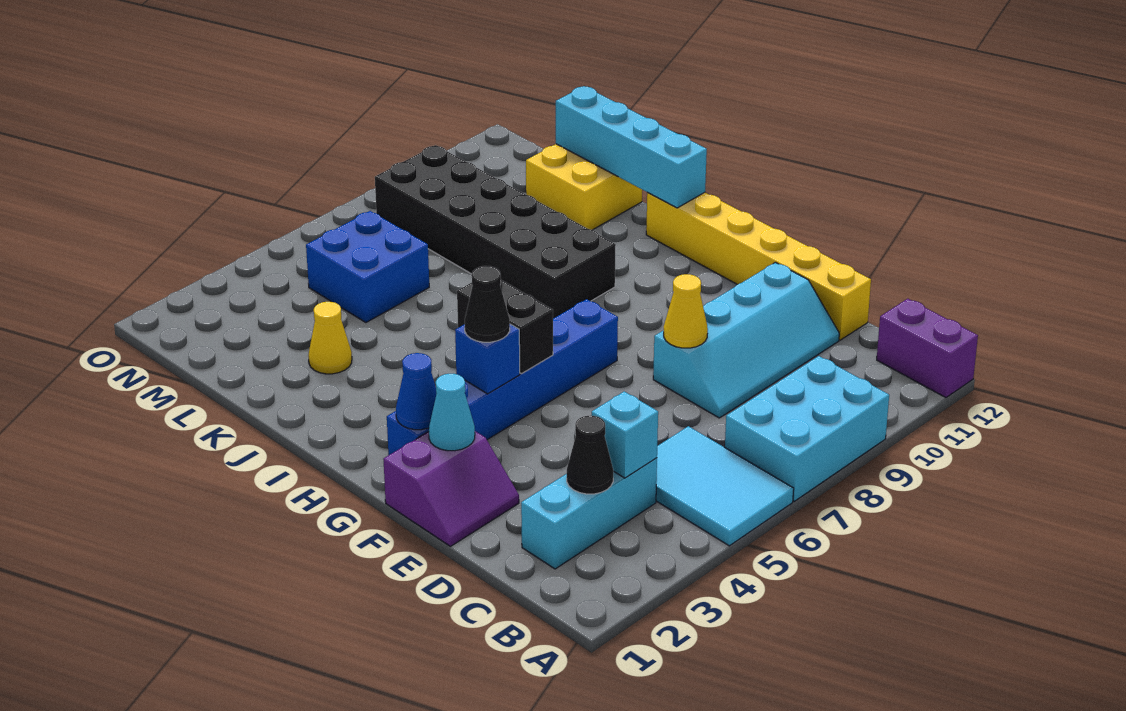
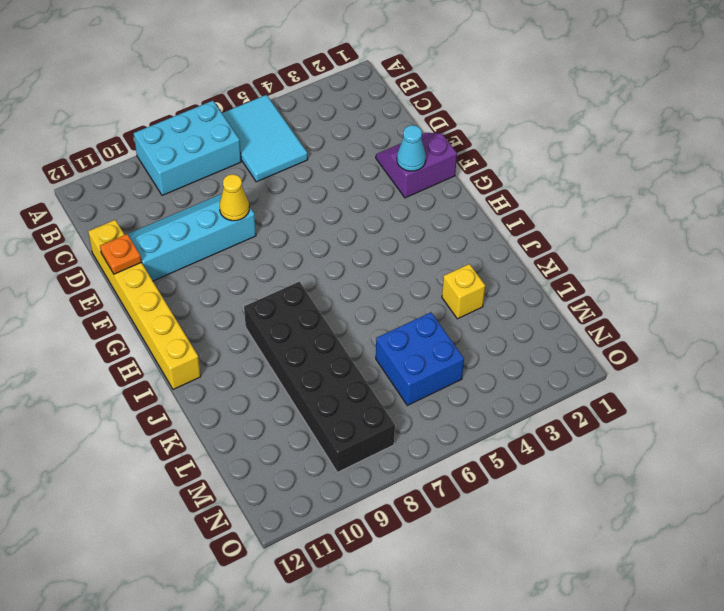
orange 1x1 plate [100,234,141,274] -> none
yellow 1x1 brick [442,264,485,319] -> yellow 1x1 cone [308,302,352,374]
none -> purple 1x2 brick [877,299,978,398]
none -> cyan 1x3 brick [521,458,657,569]
none -> blue 1x6 brick [387,299,618,455]

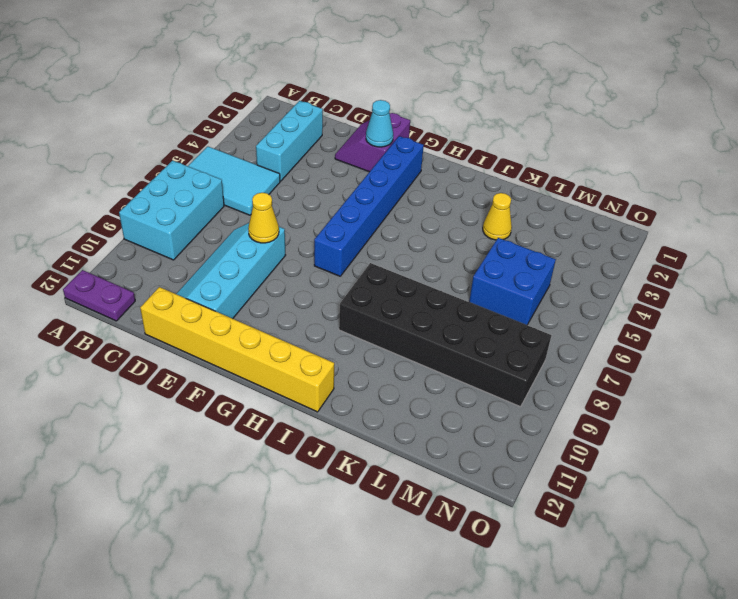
purple 1x2 plate [63,270,135,321] -> purple 1x2 brick [877,299,978,398]
none -> yellow 2x2 brick [526,144,642,230]
none -> black 1x1 cone [567,416,613,494]
none -> cyan 1x1 brick [591,391,658,478]

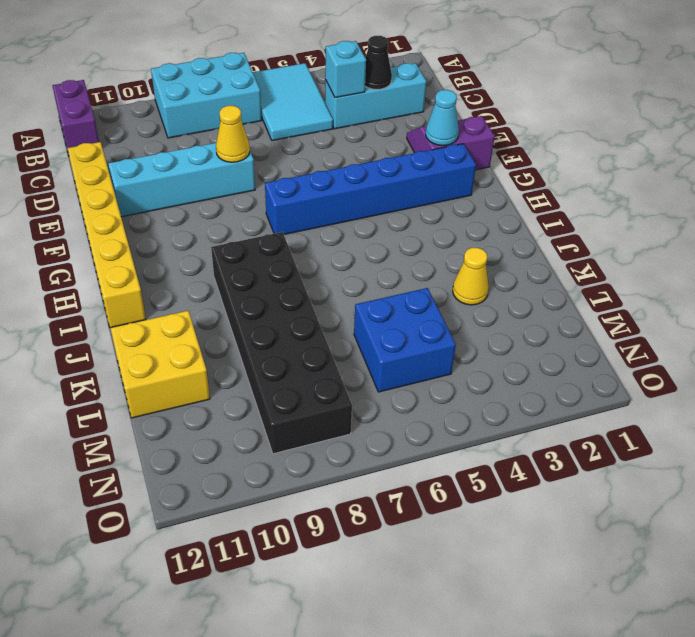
none -> blue 1x1 cone [396,353,436,430]
none -> blue 1x1 brick [455,324,520,394]
none -> black 1x2 brick [457,280,553,374]

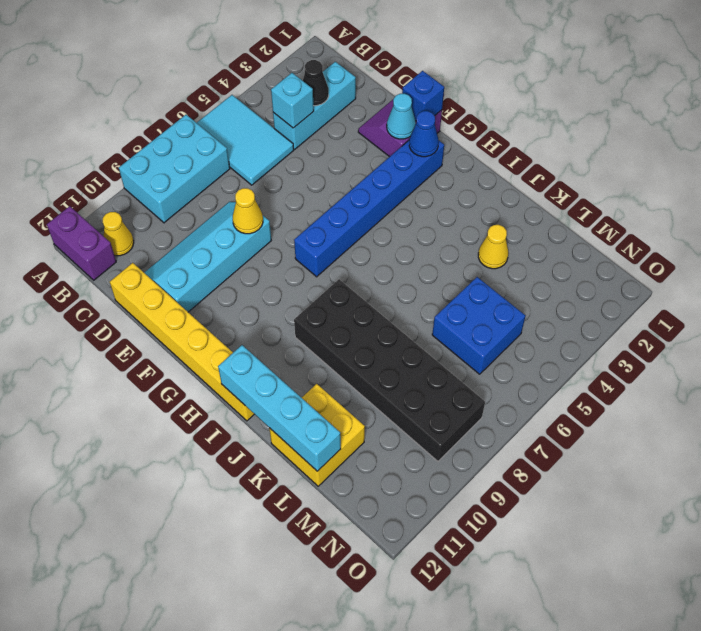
yellow 1x1 cone [103,212,134,256] -> none
blue 1x1 brick [402,71,444,121] -> blue 1x1 brick moved to [455,324,520,394]
none -> black 1x2 brick [457,280,553,374]
none -> black 1x1 cone [465,266,510,342]

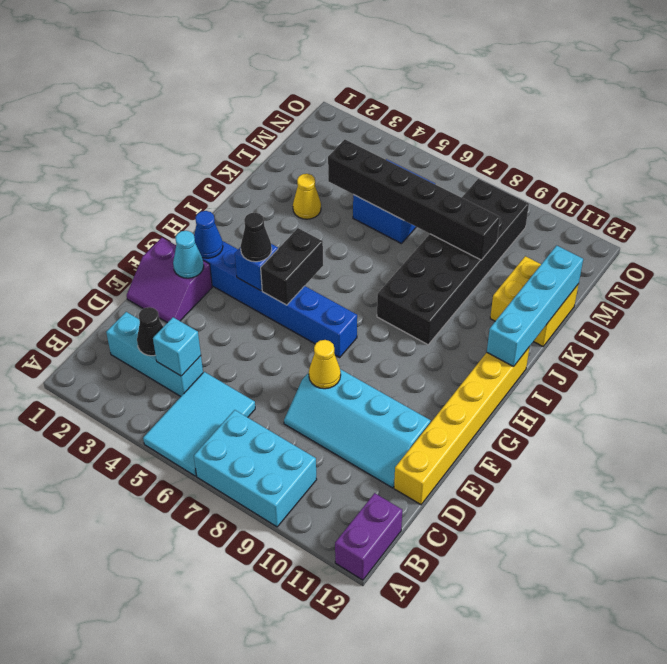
black 1x6 brick [328,140,500,260] -> none

